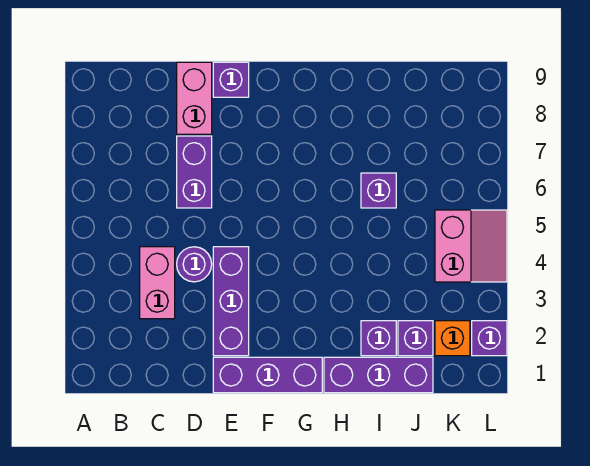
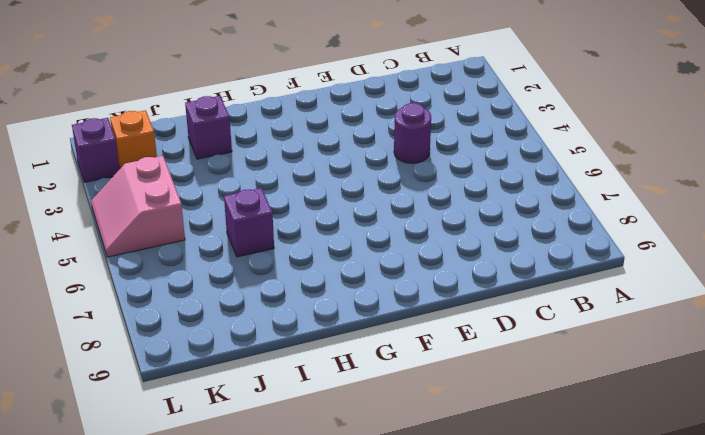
none -> pink 1x2 brick [140,247,175,319]
none -> purple 1x2 brick [177,136,212,208]
none -> pink 1x2 brick [177,62,212,134]

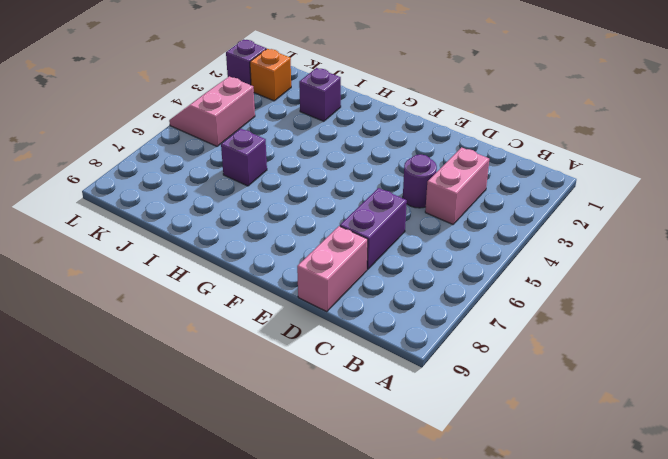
none -> purple 1x3 brick [213,357,322,393]
none -> purple 1x3 brick [213,247,249,356]
none -> purple 1x1 brick [213,62,249,97]

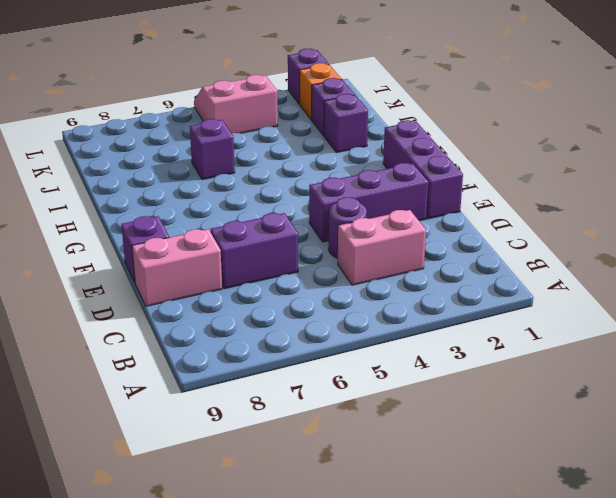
none -> purple 1x3 brick [324,357,433,393]

